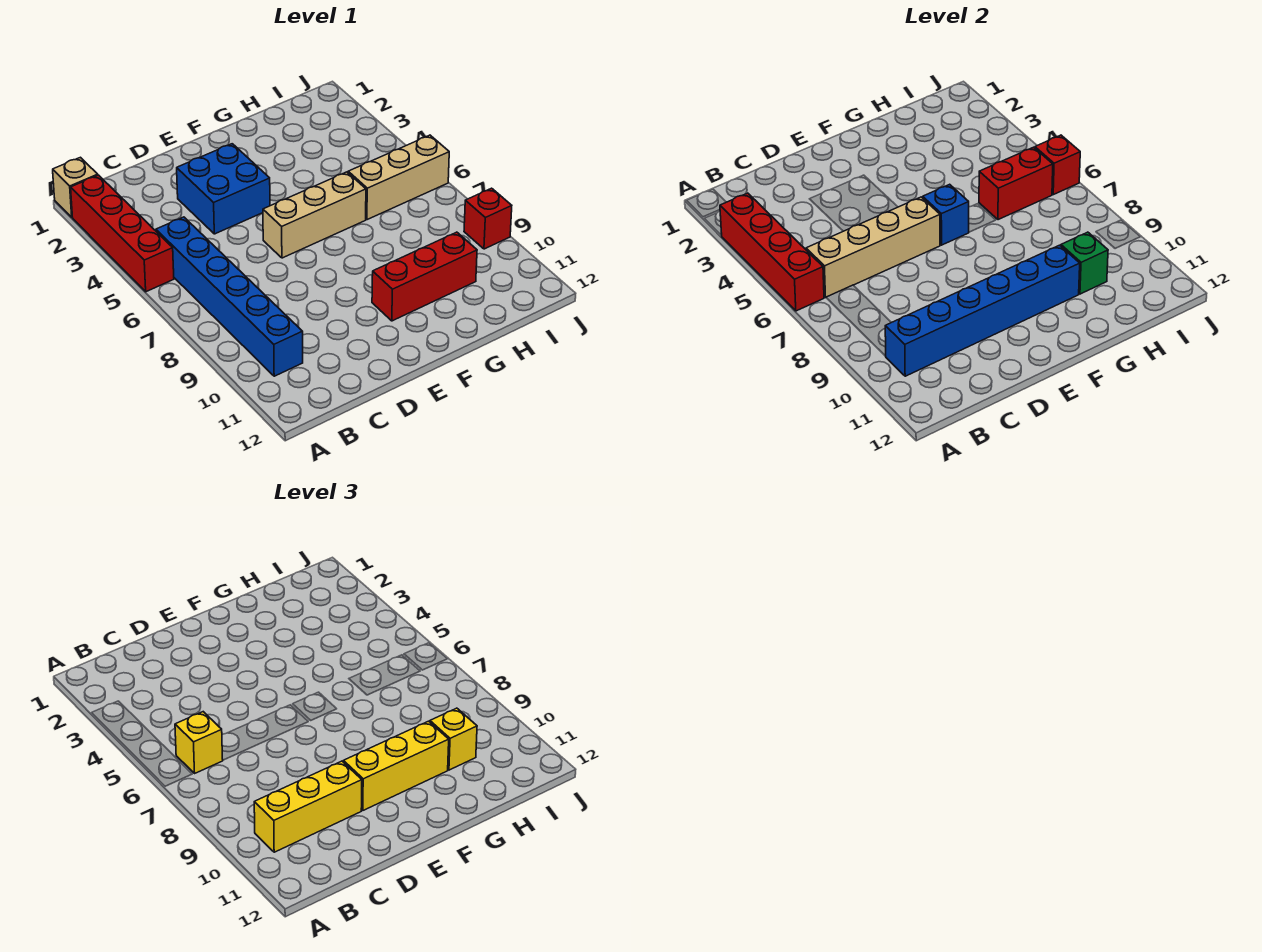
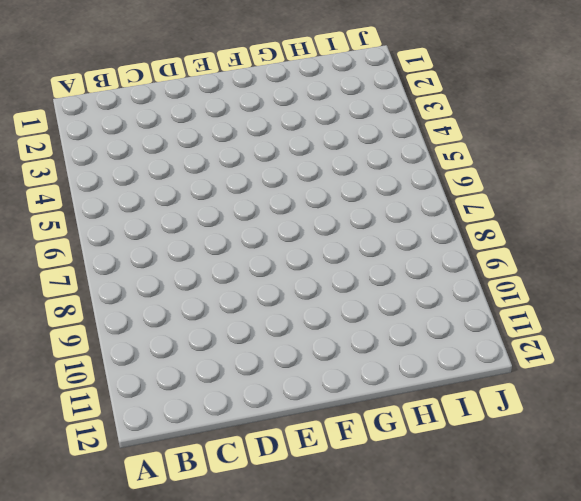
none -> tan 1x1 brick [53,157,98,217]
none -> red 1x4 brick [71,175,174,292]
none -> blue 1x6 brick [156,217,303,376]

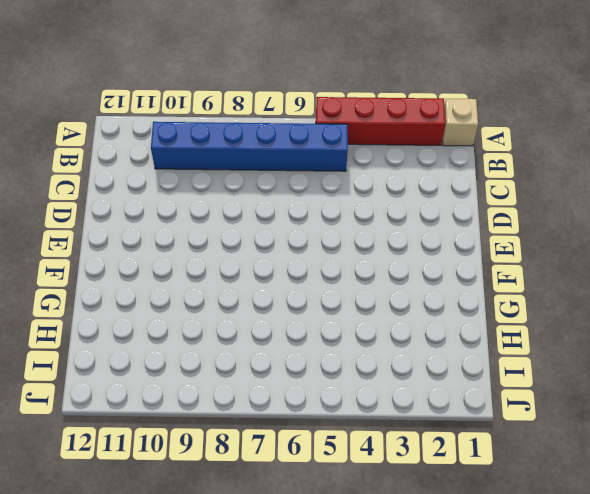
none -> blue 2x2 brick [177,144,270,234]
none -> tan 1x3 brick [263,172,366,258]
none -> red 1x3 brick [372,232,477,321]

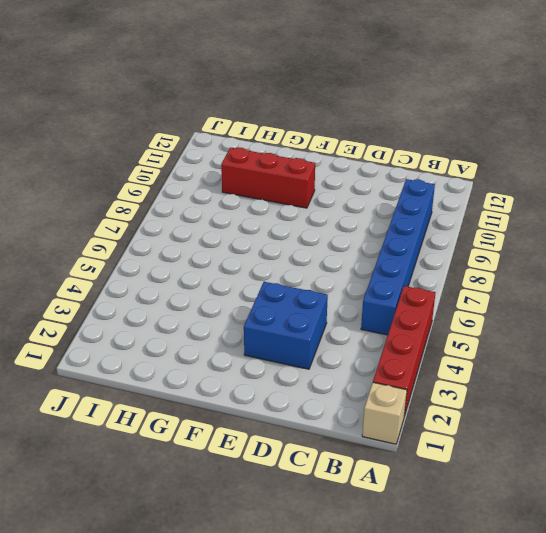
none -> tan 1x3 brick [263,172,366,258]
none -> tan 1x3 brick [348,135,449,220]
none -> red 1x1 brick [464,188,512,249]

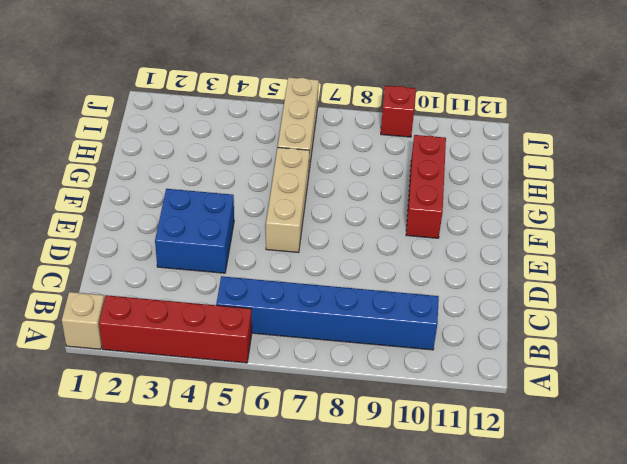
none -> red 1x4 brick [720,193,824,311]
none -> tan 1x4 brick [806,197,940,297]
none -> blue 1x6 brick [885,245,1080,376]

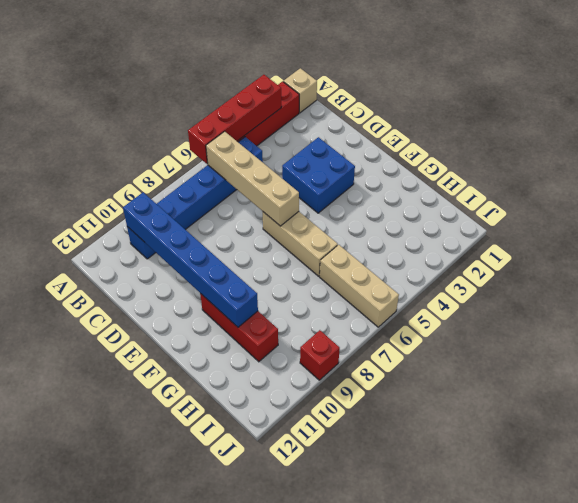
none -> blue 1x1 brick [923,184,969,245]
none -> red 1x2 brick [979,147,1053,220]
none -> green 1x1 brick [1061,232,1108,294]

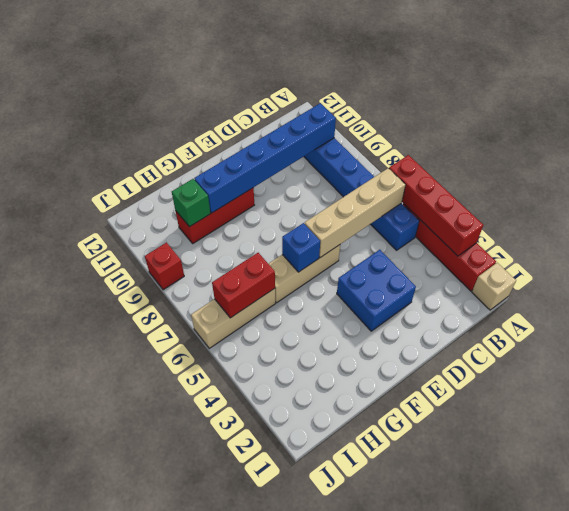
none -> red 1x1 brick [1035,135,1080,195]
none -> yellow 1x1 brick [175,712,223,773]
none -> yellow 1x3 brick [254,761,362,852]

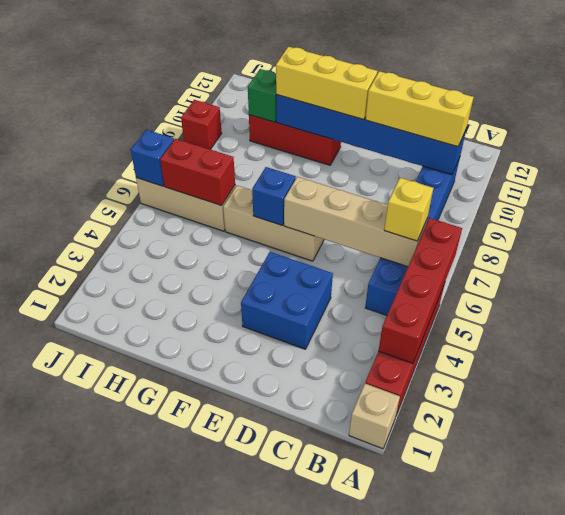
blue 1x1 brick [131,130,174,186] -> red 1x1 brick [1035,135,1080,195]
none -> yellow 1x1 brick [430,708,477,770]

